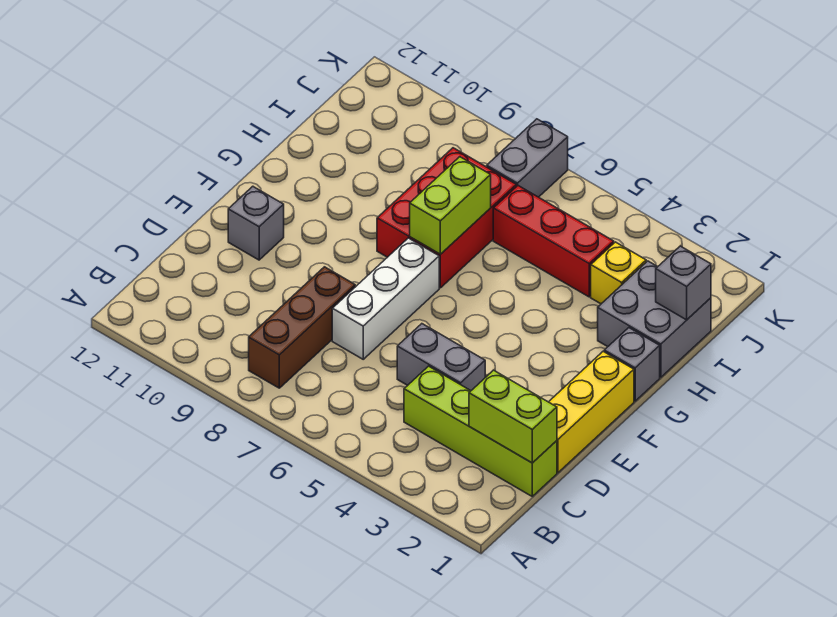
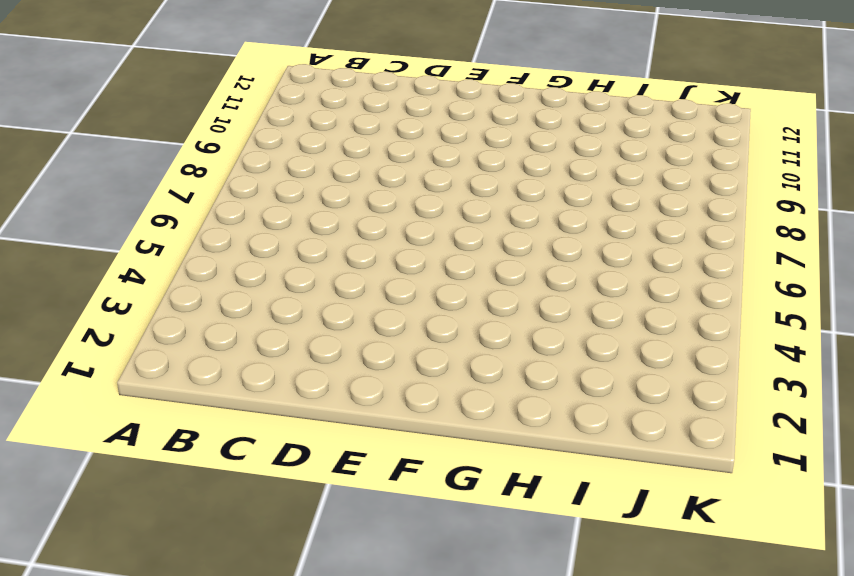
none -> brown 1x3 brick [249,267,355,388]
none -> lime 1x4 brick [404,366,557,496]
none -> yellow 1x3 brick [549,351,634,473]

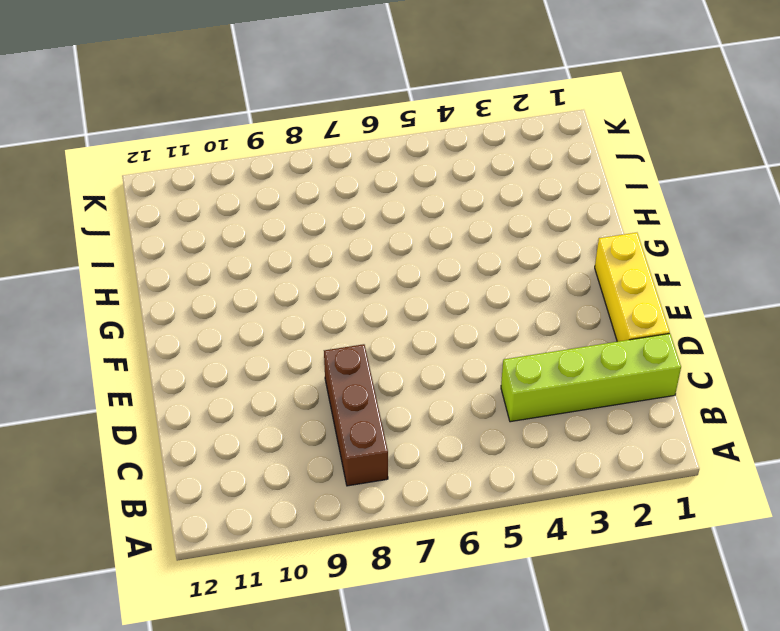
none -> grey 1x2 brick [397,324,485,390]
none -> white 1x3 brick [332,238,439,359]
none -> grey 1x1 brick [228,186,284,260]

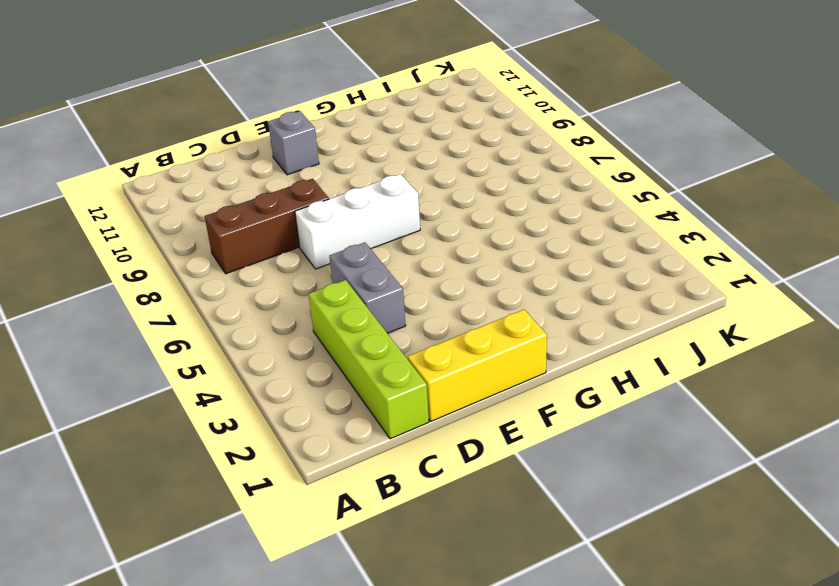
none -> grey 1x1 brick [604,328,660,401]
none -> red 2x3 brick [377,148,516,288]
none -> grey 2x2 brick [598,261,711,377]

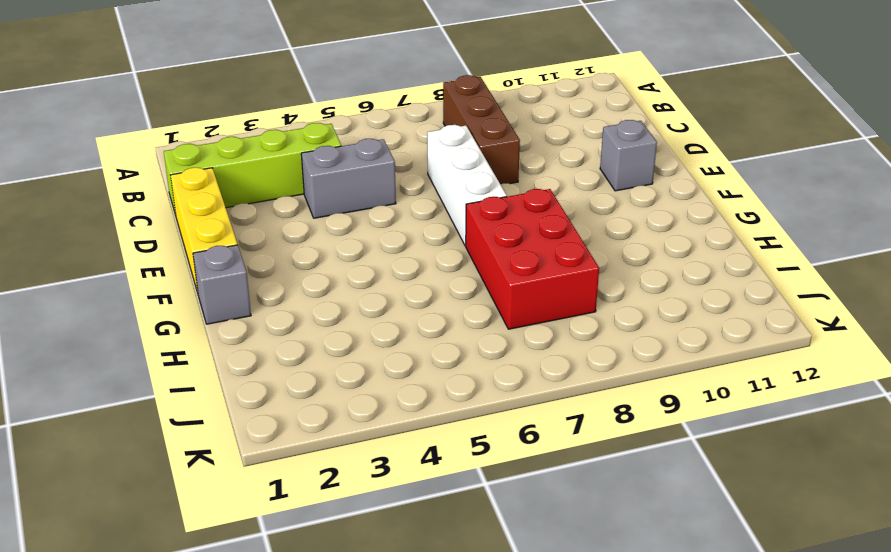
none -> grey 2x2 brick [598,261,711,377]
none -> yellow 1x1 brick [591,242,646,304]
none -> red 1x3 brick [493,186,614,297]

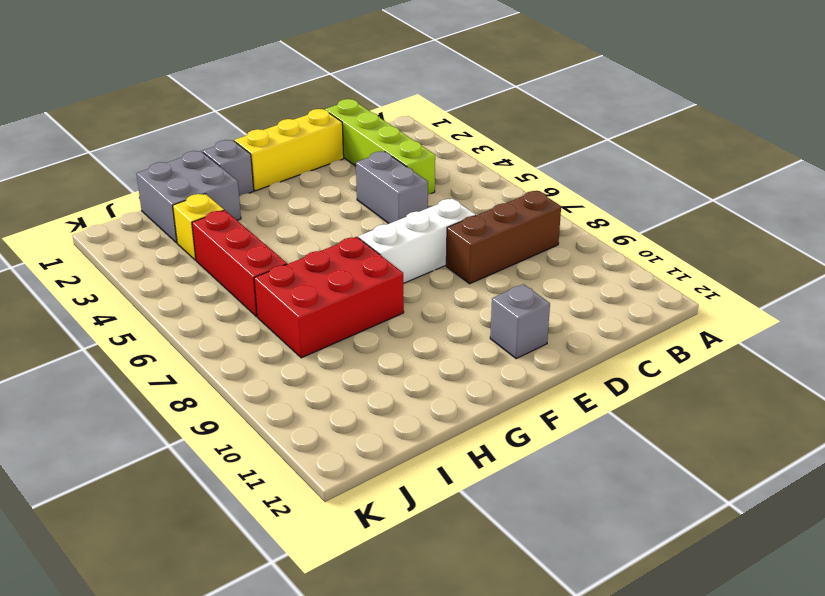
none -> grey 1x2 brick [487,119,568,197]
none -> lime 1x2 brick [469,370,557,463]
none -> lime 1x2 brick [410,157,491,254]

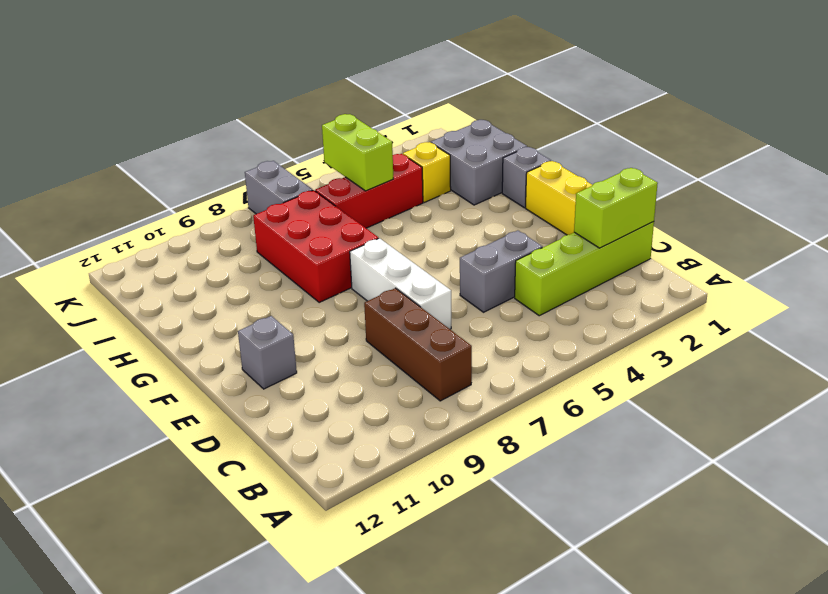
lime 1x2 brick [322,114,393,191] -> lime 1x2 brick moved to [410,157,491,254]
none -> grey 1x1 brick [656,246,711,320]

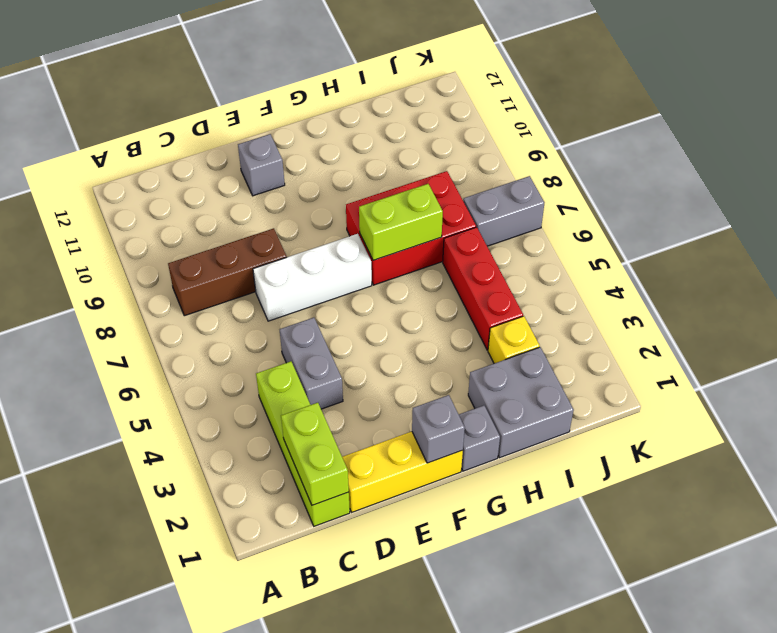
grey 1x1 brick [412,395,465,463] -> grey 1x1 brick moved to [656,246,711,320]

